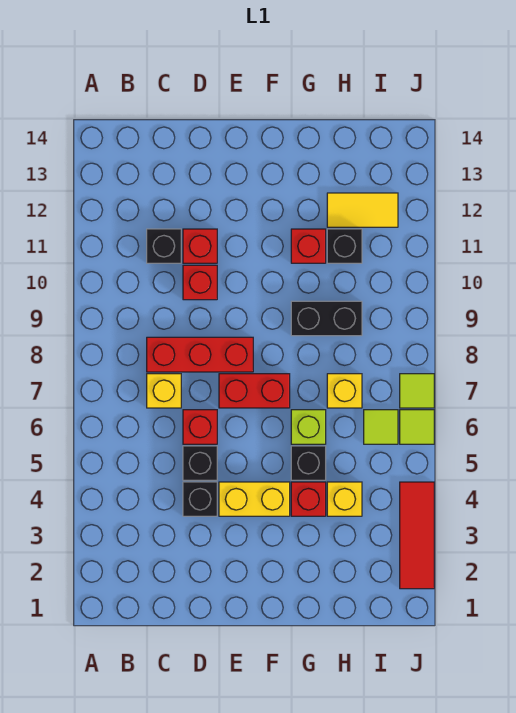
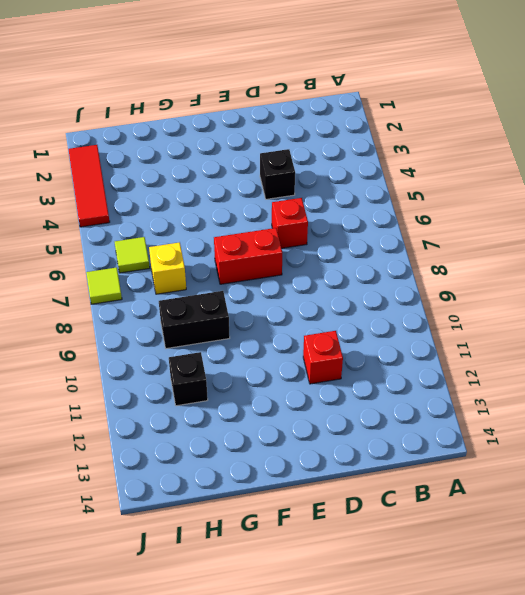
none -> yellow 1x1 brick [147,374,181,408]
none -> red 1x3 brick [147,337,253,372]
none -> black 1x1 brick [147,229,181,263]

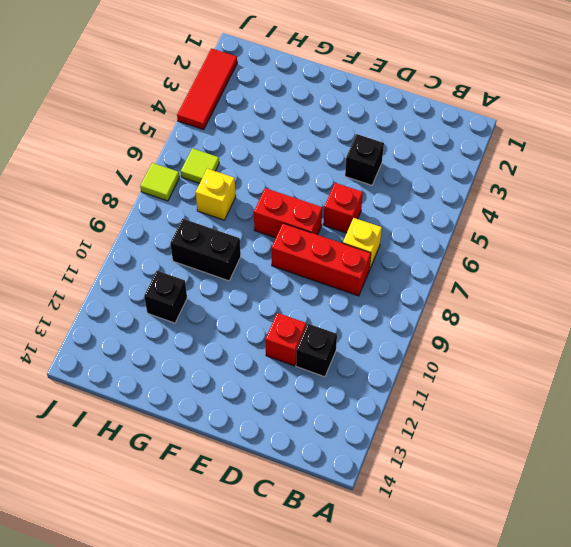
none -> black 1x1 brick [183,446,217,480]
none -> red 1x1 brick [183,265,217,300]
none -> yellow 1x2 brick [219,482,290,516]

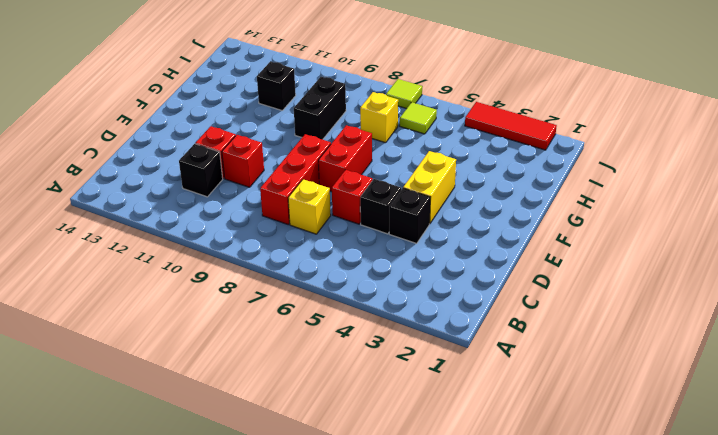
none -> red 1x1 brick [291,482,326,516]
none -> black 1x1 brick [291,446,326,480]
none -> lime 1x1 brick [291,410,326,444]

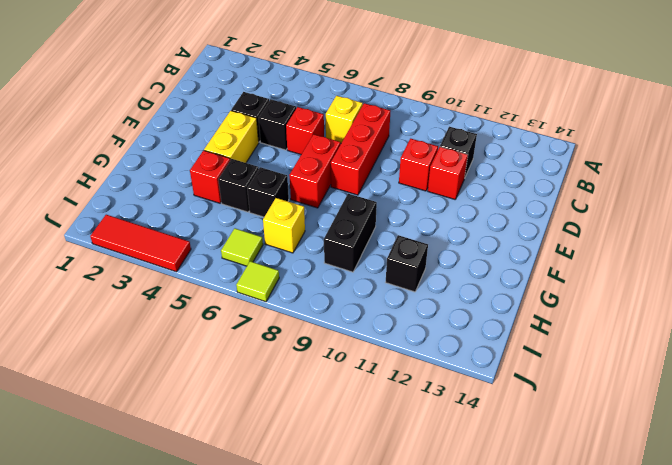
black 1x1 brick [247,167,289,217] -> lime 1x1 brick [291,410,326,444]
none -> red 1x1 brick [291,229,326,263]
none -> yellow 1x1 brick [327,482,362,516]
none -> yellow 1x2 tile [327,193,398,227]

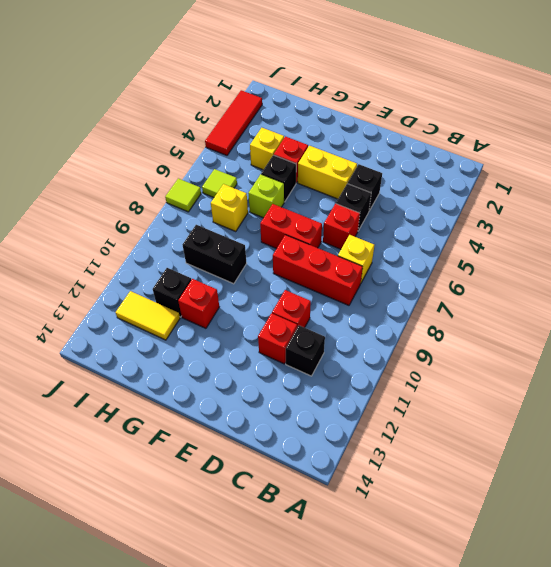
none -> lime 1x1 tile [400,410,434,444]

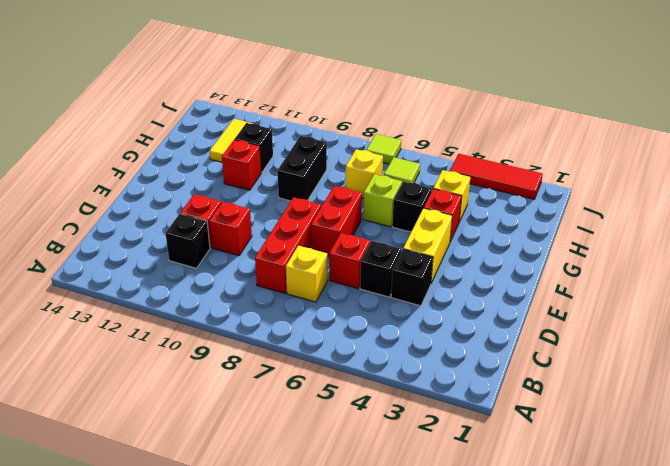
none -> lime 1x1 tile [400,410,434,444]

